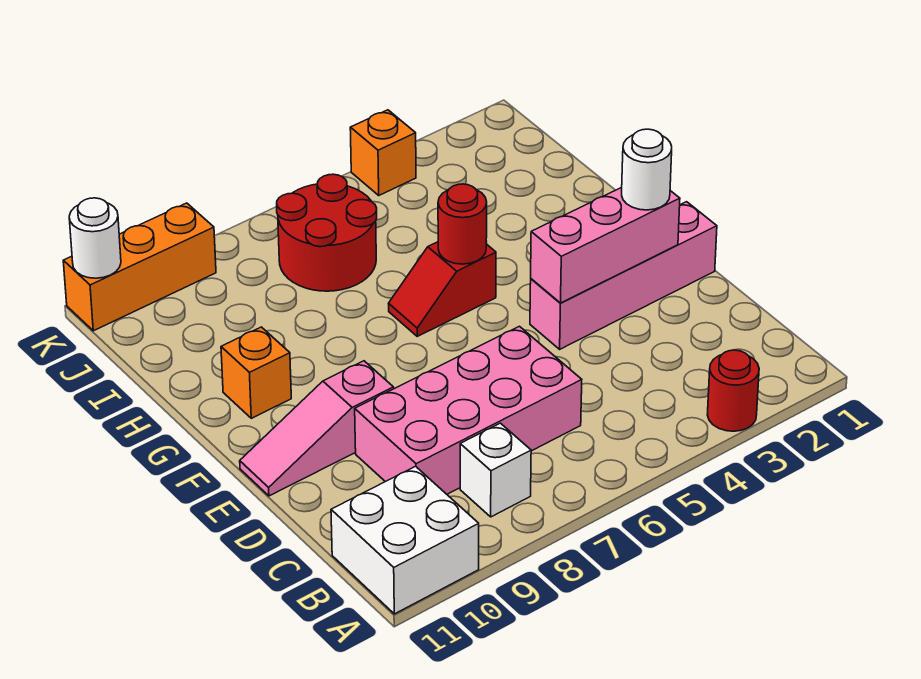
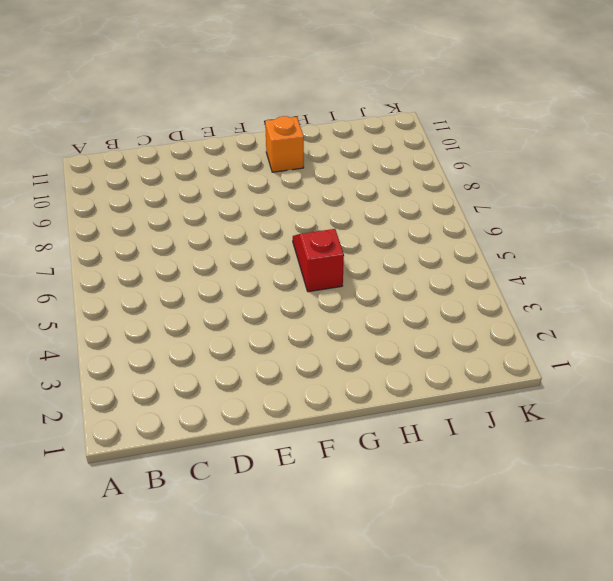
none -> red 1x1 round brick [707,350,759,431]
none -> white 2x2 brick [331,466,479,614]
none -> white 1x1 brick [460,423,531,517]

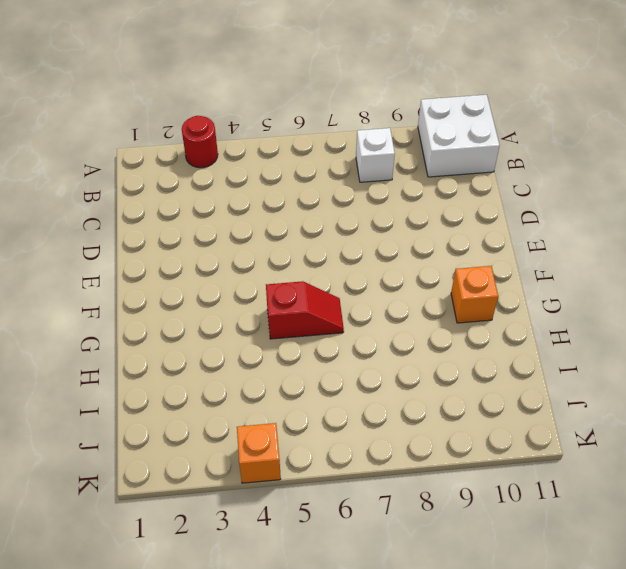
none -> pink 2x4 brick [355,326,582,494]
none -> pink 1x4 brick [530,202,717,349]
none -> pink 1x3 slope [240,361,394,496]

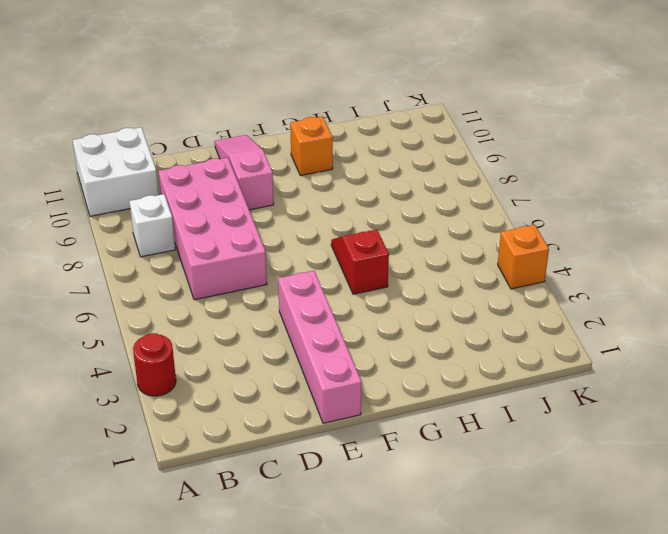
none -> red 2x2 round brick [277,174,377,291]
none -> orange 1x3 brick [63,203,216,331]
none -> pink 1x3 brick [531,187,680,303]

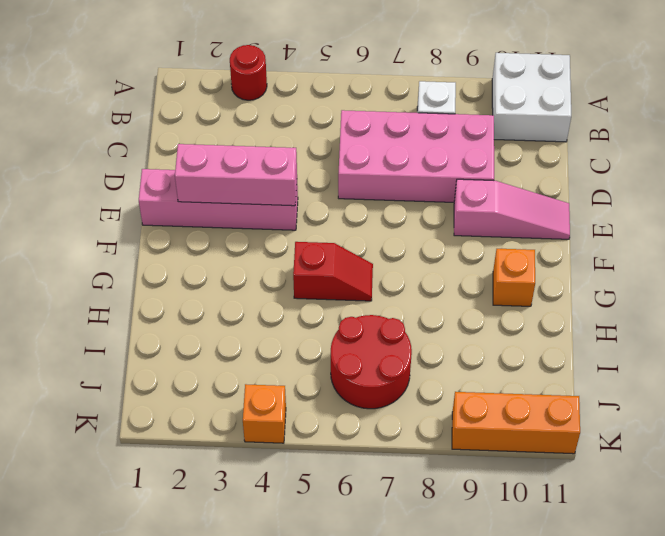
none -> red 1x1 round brick [438,184,487,264]
none -> white 1x1 round brick [69,198,121,278]
none -> white 1x1 round brick [622,129,672,210]

